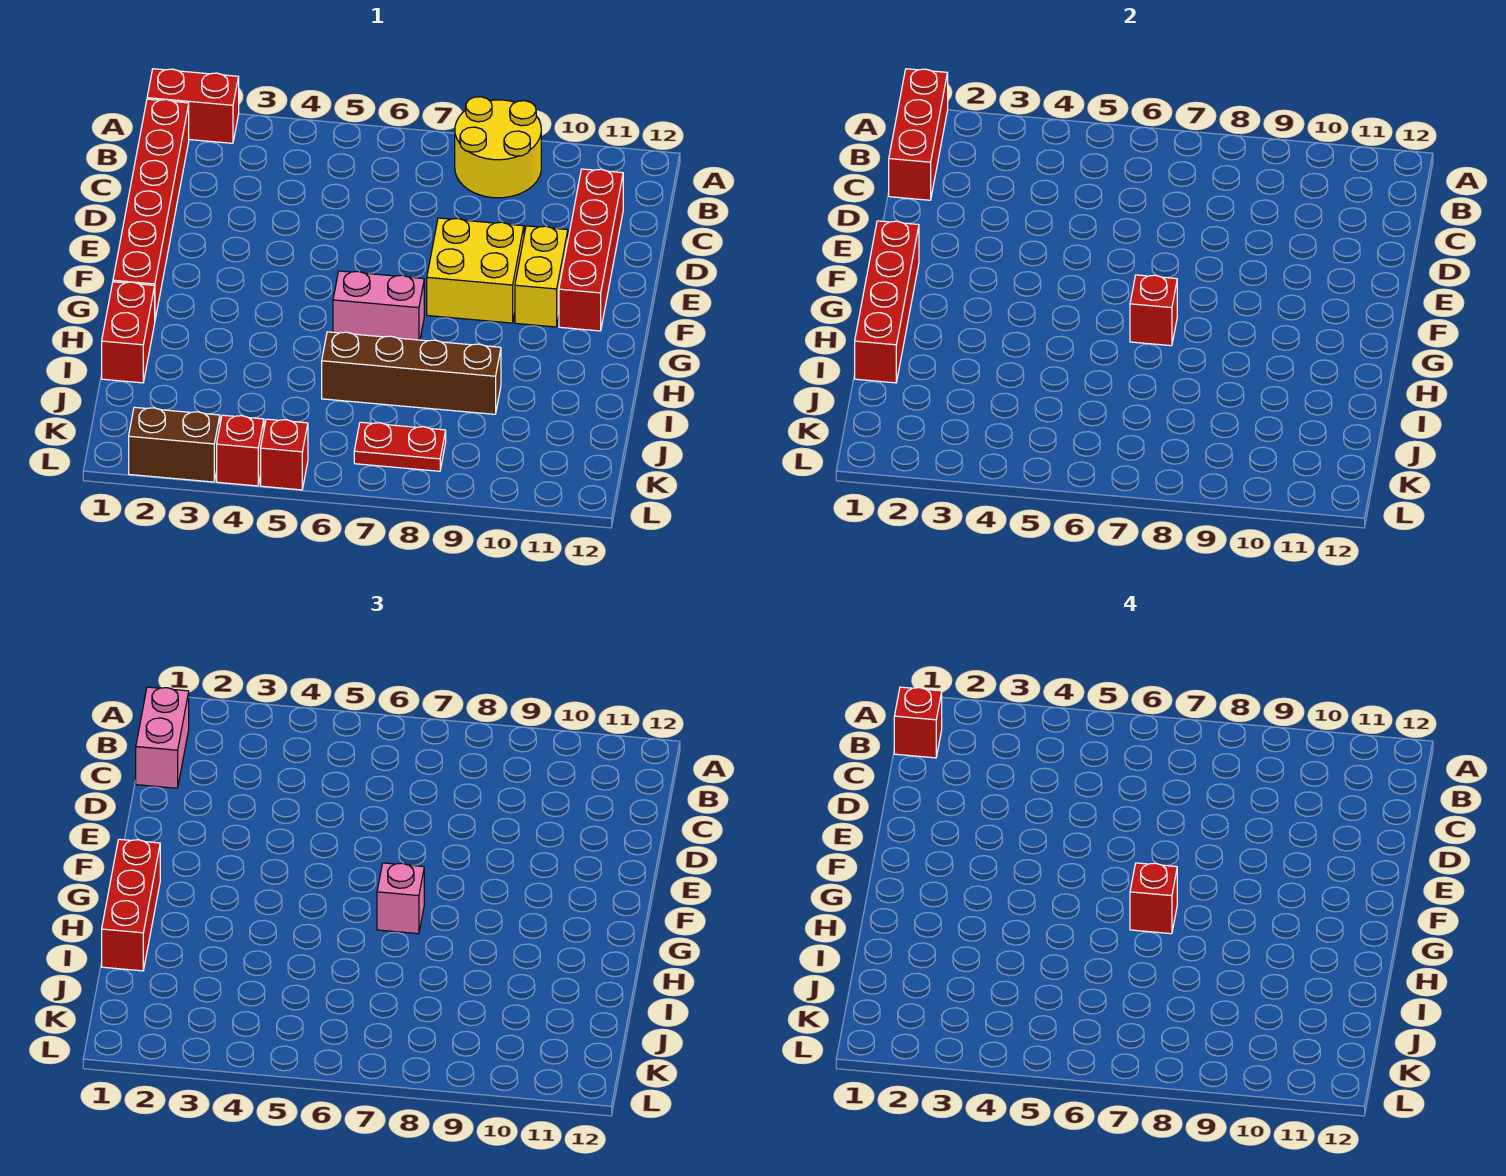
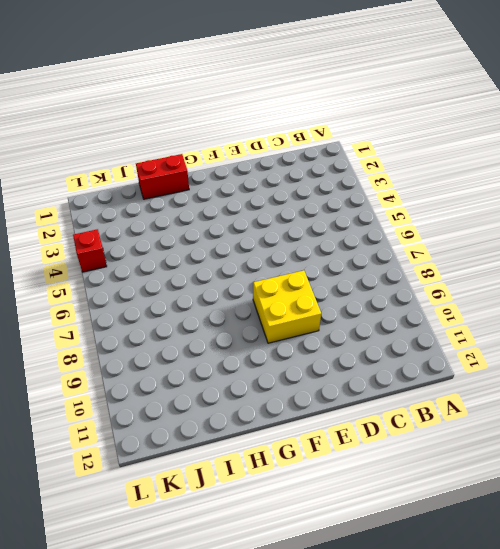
none -> red 1x2 brick [147,69,239,143]
none -> yellow 2x2 round brick [455,97,541,198]
none -> red 1x6 brick [113,99,189,319]

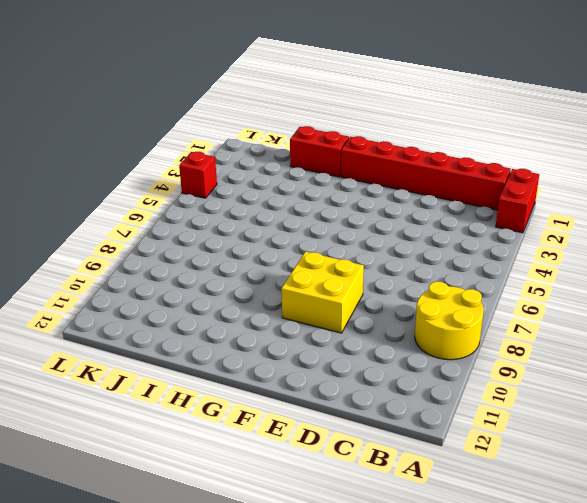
none -> red 1x4 brick [559,169,623,331]
none -> yellow 1x2 brick [515,226,568,327]
none -> pink 1x2 brick [333,271,424,340]

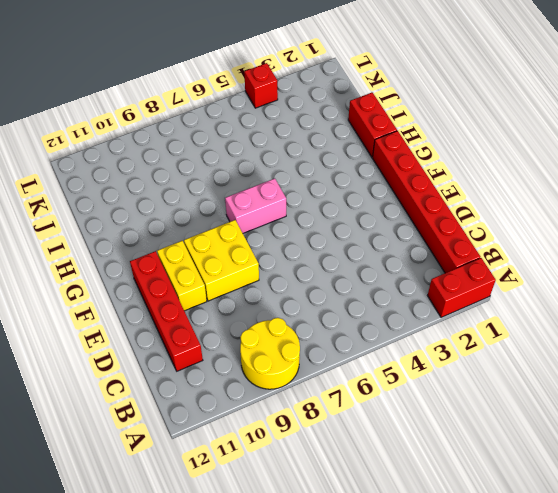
none -> brown 1x4 brick [322,332,501,414]
none -> red 1x2 plate [354,422,446,471]
none -> brown 1x2 brick [129,407,220,482]

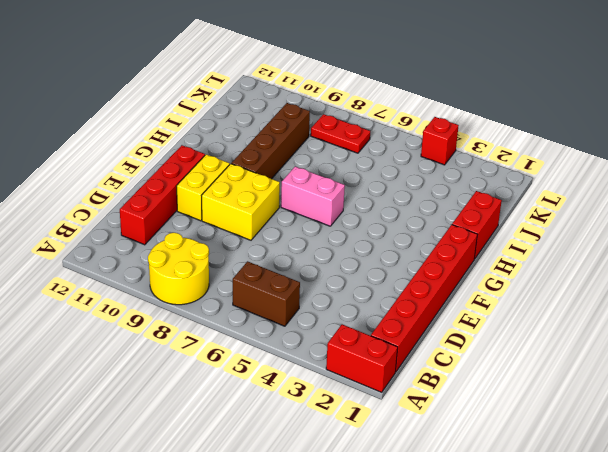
brown 1x2 brick [233,261,300,326] -> brown 1x2 brick moved to [129,407,220,482]
brown 1x4 brick [231,103,310,179] -> brown 1x4 brick turned to [322,332,501,414]
none -> red 1x1 brick [261,419,308,490]
none -> red 1x3 brick [889,69,948,200]
none -> red 1x4 brick [855,221,919,383]

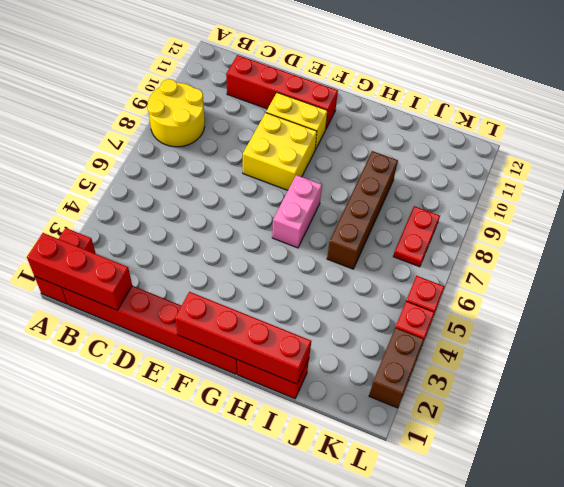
none -> red 1x1 brick [1130,275,1177,346]
none -> pink 1x2 brick [136,687,189,788]
none -> red 1x3 brick [102,839,160,971]

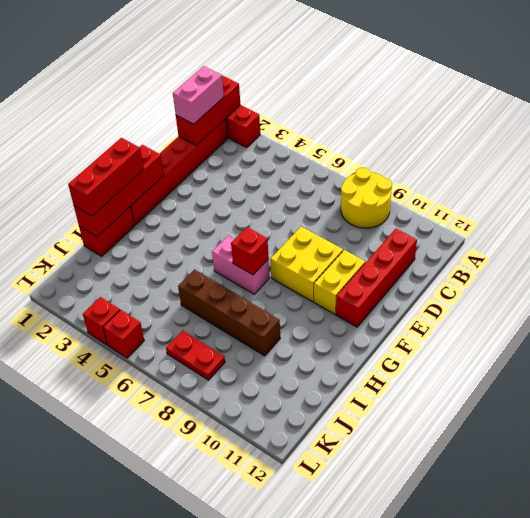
none -> brown 1x2 brick [129,407,220,482]
none -> pink 1x1 brick [377,863,424,934]
none -> red 1x1 brick [894,687,942,758]

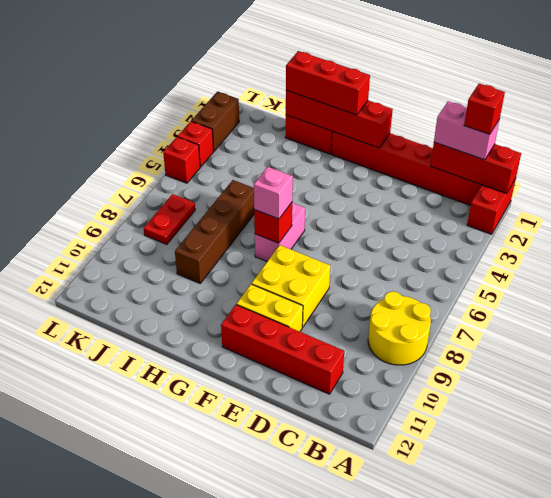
none -> red 1x1 brick [1130,863,1177,934]

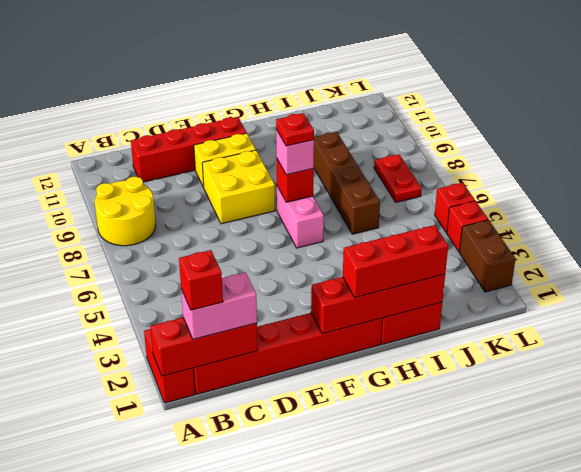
red 1x1 plate [276,113,314,146] -> red 1x1 brick [1130,863,1177,934]

